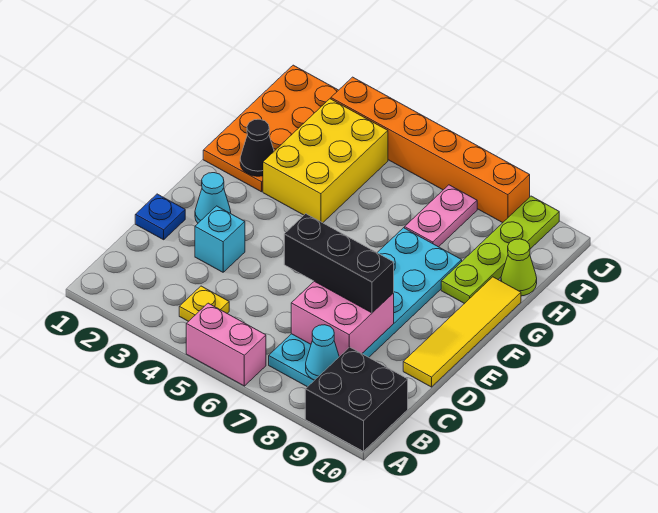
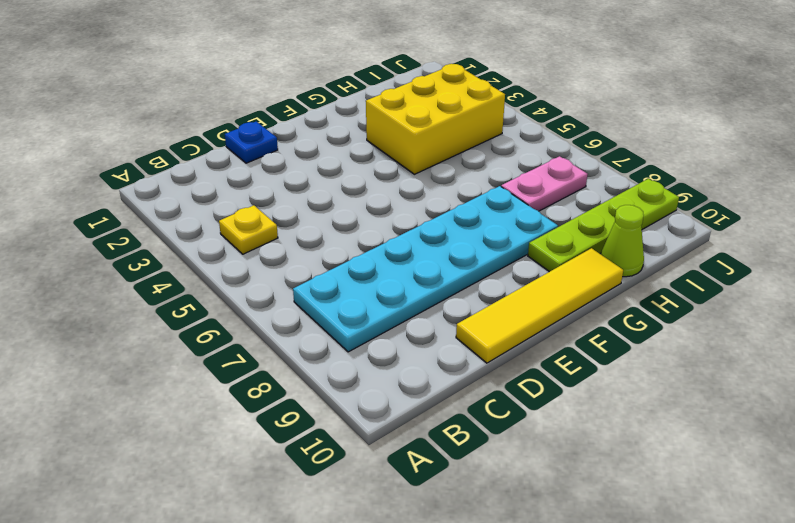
none -> pink 1x2 brick [186,303,266,386]
none -> black 2x2 brick [305,347,408,451]
none -> cyan 1x1 brick [195,206,245,272]

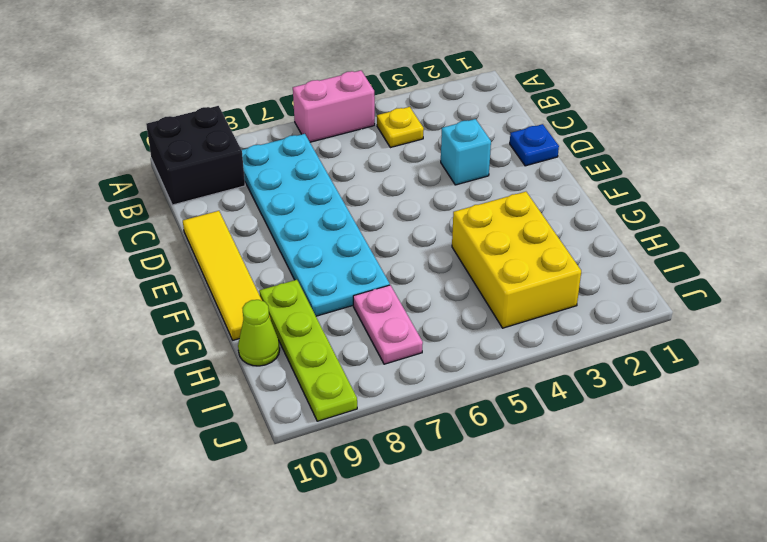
none -> cyan 1x1 cone [195,173,231,223]
none -> orange 2x4 plate [203,65,338,192]
none -> orange 1x6 brick [331,77,530,223]

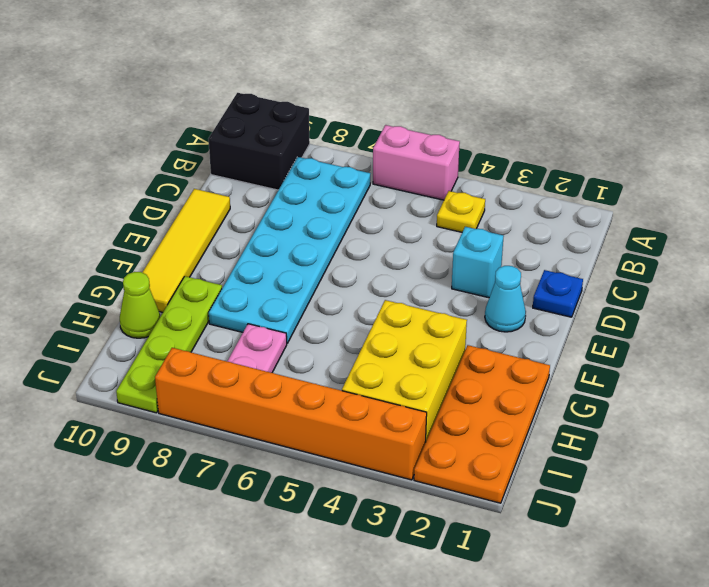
none -> cyan 1x1 cone [306,325,339,380]
none -> pink 2x2 brick [291,281,394,357]
none -> black 1x1 cone [240,119,274,176]

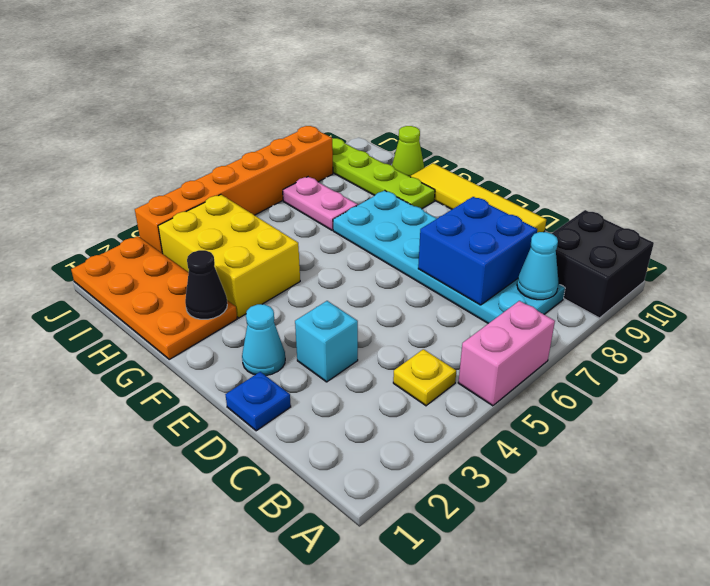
blue 2x2 brick [418,197,537,305] -> pink 2x2 brick [291,281,394,357]
none -> black 1x3 brick [284,214,394,313]

